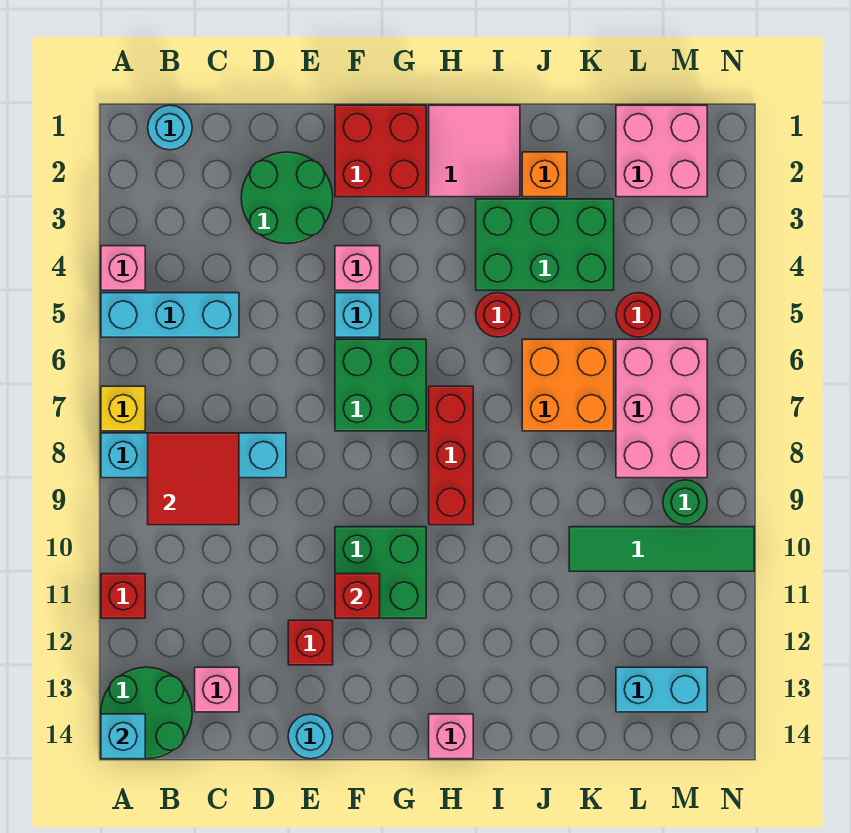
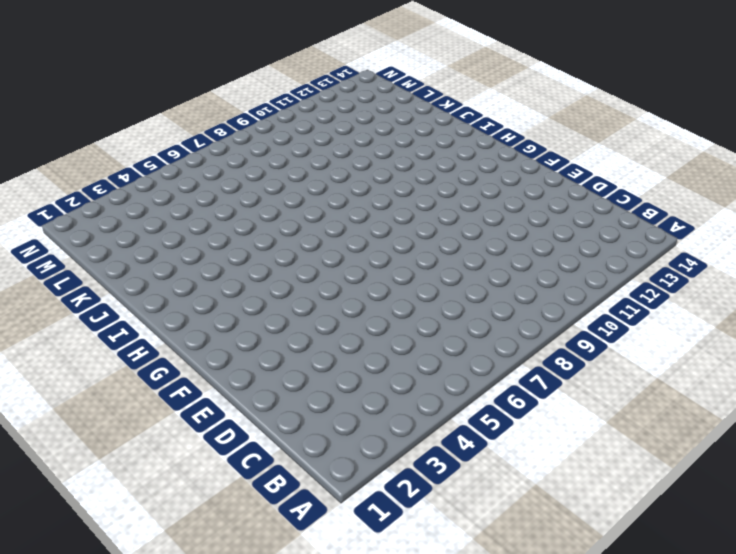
none -> pink 1x1 brick [101,246,145,290]
none -> cyan 1x3 brick [101,293,239,337]
none -> yellow 1x1 brick [101,386,145,431]
none -> cyan 1x4 brick [101,433,286,478]

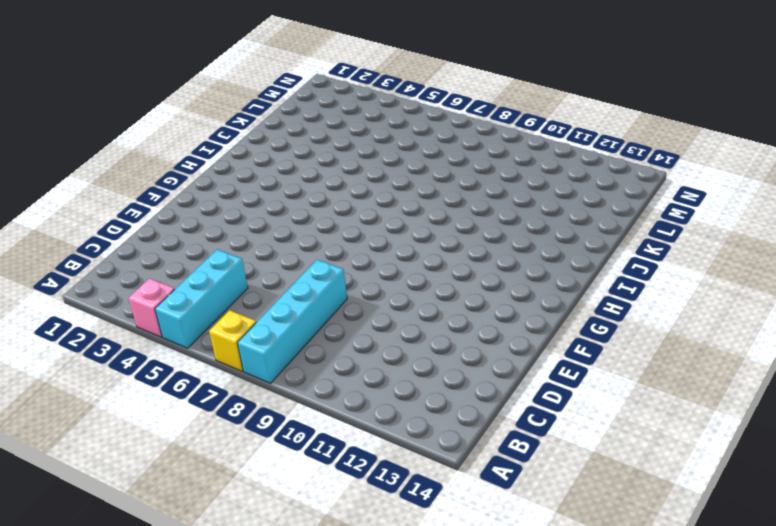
none -> red 1x1 brick [101,574,145,618]
none -> green 2x2 round brick [101,667,192,759]
none -> cyan 1x1 round brick [148,105,192,150]
none -> pink 1x1 brick [195,667,239,712]

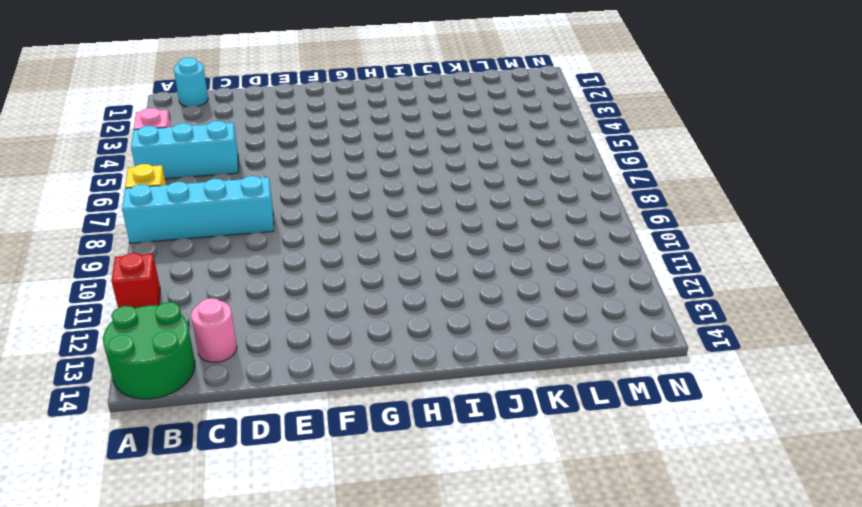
pink 1x1 round brick [191,298,237,362] -> pink 1x1 brick [195,667,239,712]
none -> green 2x2 round brick [241,152,333,244]
none -> red 1x1 brick [288,620,333,665]
none -> cyan 1x1 round brick [288,714,333,759]
none -> red 2x2 brick [335,105,426,197]

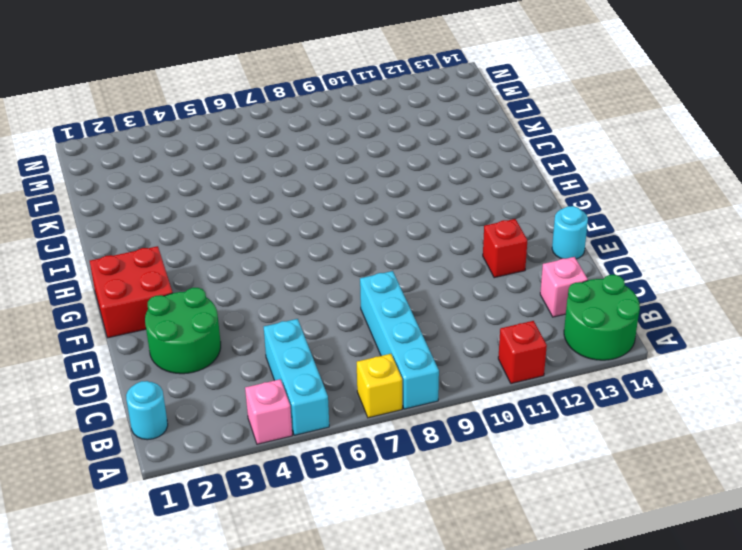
none -> pink 1x1 brick [335,246,380,290]
none -> cyan 1x1 brick [335,293,380,337]
none -> green 2x2 brick [335,339,426,431]
none -> green 2x2 brick [335,527,426,618]

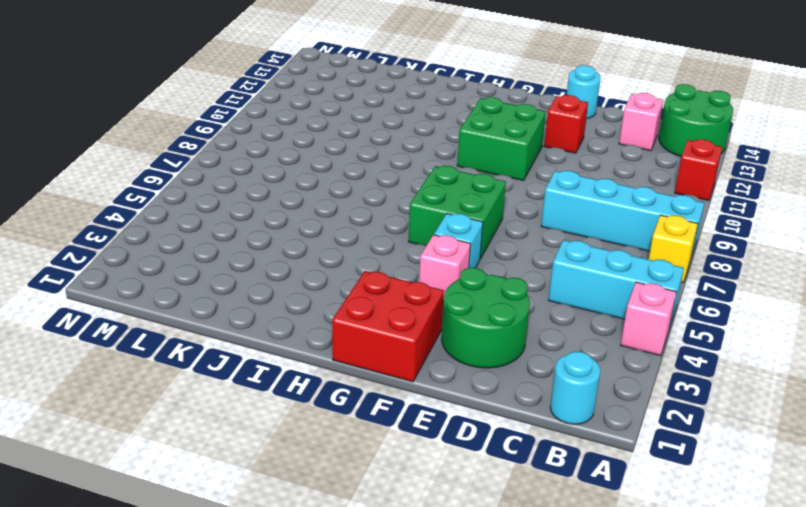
none -> pink 2x2 tile [429,105,520,197]
none -> red 1x3 brick [429,386,473,525]
none -> pink 1x1 brick [429,714,473,759]
none -> green 2x3 brick [476,199,614,290]

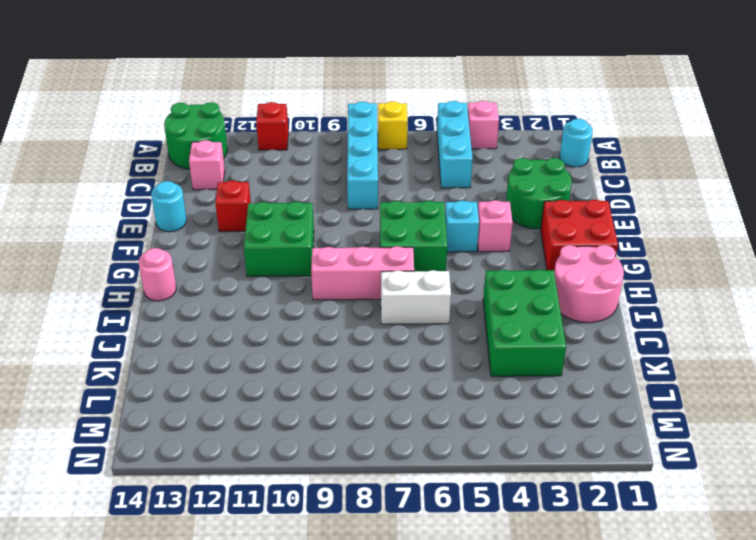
pink 2x2 round brick [554,245,624,323] -> pink 2x2 tile [429,105,520,197]
pink 1x3 brick [311,246,414,300] -> red 1x3 brick [429,386,473,525]
pink 1x1 round brick [139,248,176,301] -> pink 1x1 brick [429,714,473,759]
white 1x2 brick [381,270,451,324] -> none
none -> red 1x1 round brick [476,293,520,337]
none -> orange 1x1 brick [522,152,567,197]
none -> orange 2x2 brick [522,339,614,431]
none -> green 1x4 tile [569,527,754,571]

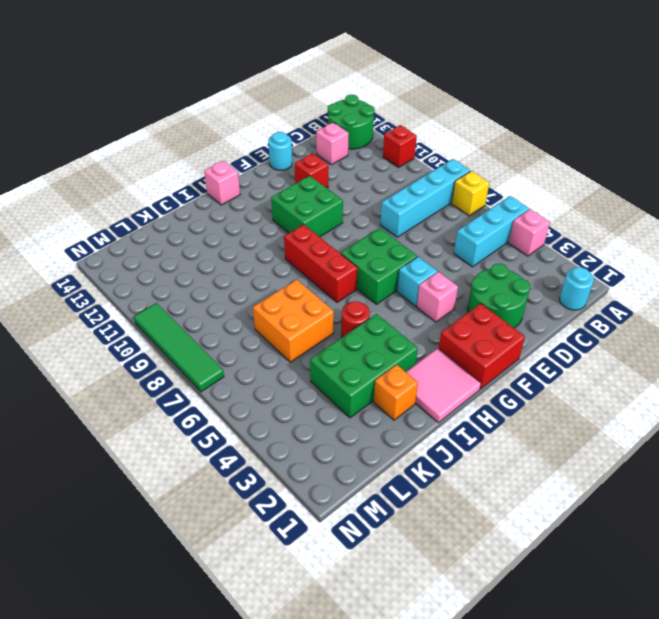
green 1x4 tile [134,303,224,392] -> green 1x4 tile turned to [569,527,754,571]
none -> pink 2x2 brick [616,105,707,197]
none -> red 1x1 round brick [616,293,661,337]
none -> pink 2x3 brick [616,339,707,478]
none -> cyan 1x2 brick [616,667,707,712]

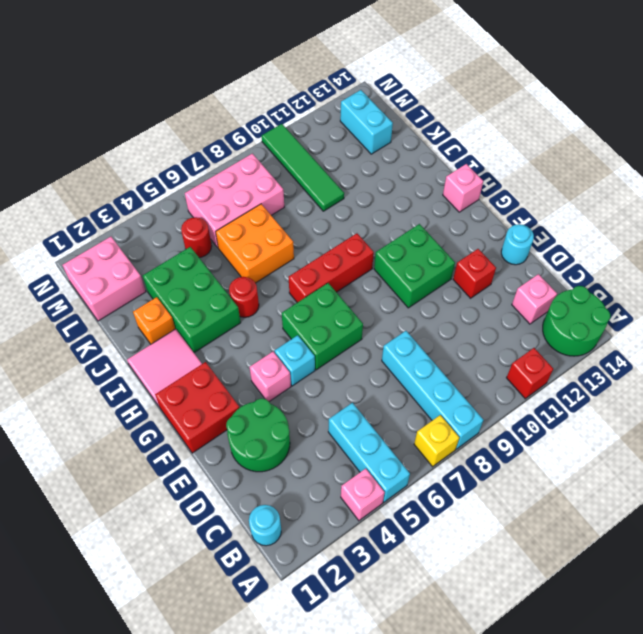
none -> green 1x1 round brick [663,480,707,524]
none -> cyan 1x1 brick [101,714,145,759]
none -> red 2x2 tile [148,433,239,525]
none -> red 1x1 brick [335,574,380,618]

